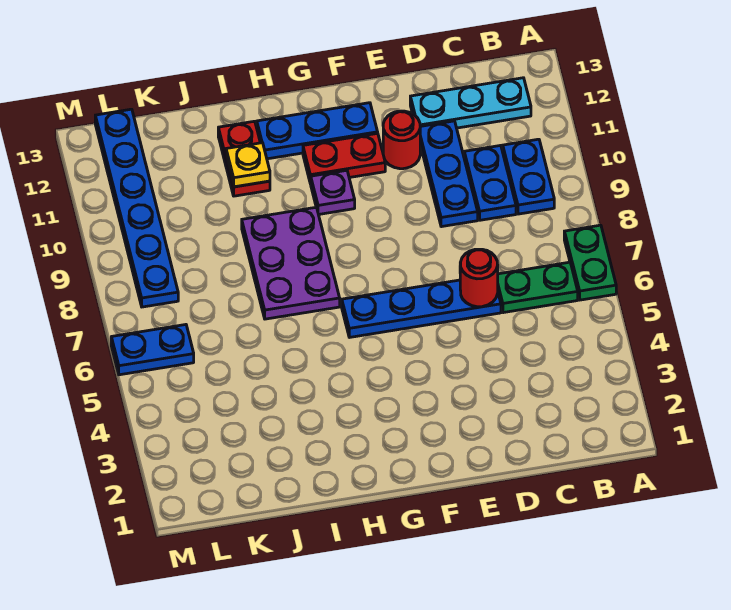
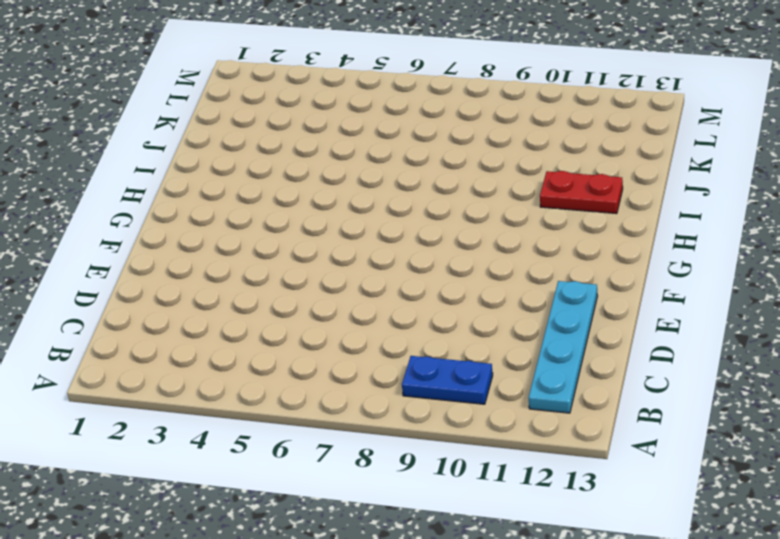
cyan 1x4 plate [529,281,597,413] -> cyan 1x3 plate [410,78,531,128]
none -> green 1x2 plate [564,225,616,300]
none -> green 1x2 plate [498,262,578,313]
none -> blue 1x2 plate [464,145,516,220]

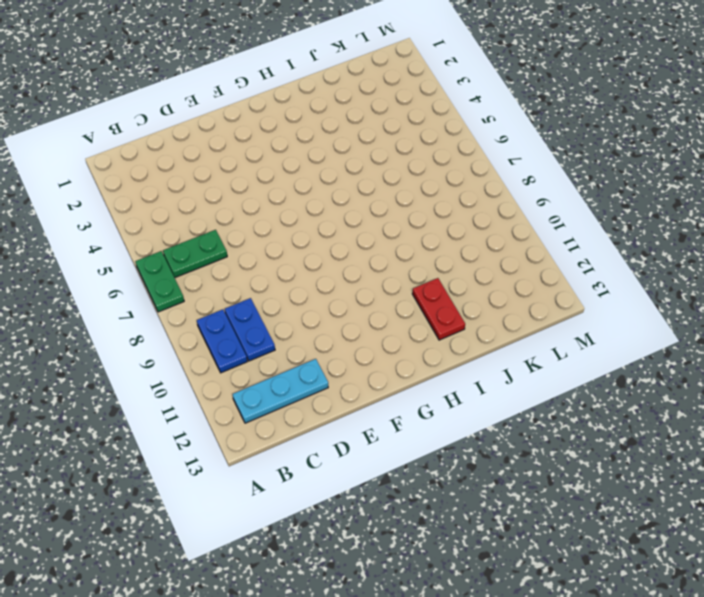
none -> blue 1x4 plate [342,280,501,337]
none -> blue 1x3 plate [420,121,478,227]
none -> red 1x1 round brick [383,111,420,169]

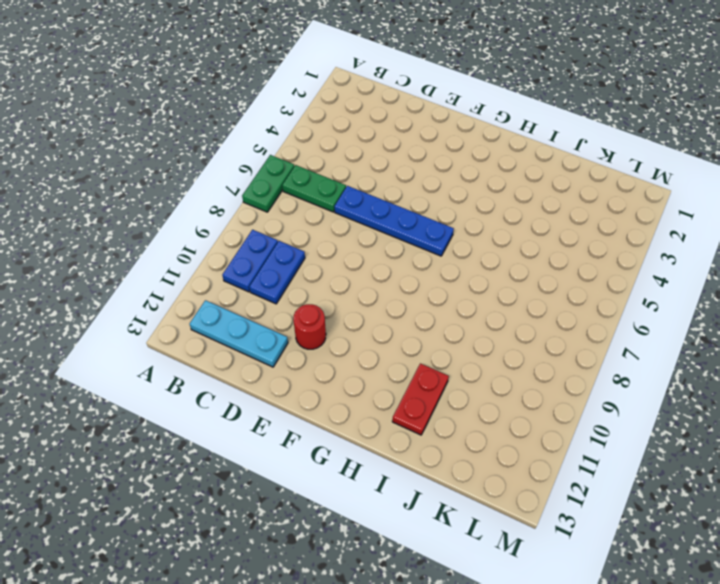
none -> blue 1x3 plate [420,121,478,227]
none -> red 1x2 plate [303,133,385,184]
none -> blue 1x3 plate [257,103,378,159]

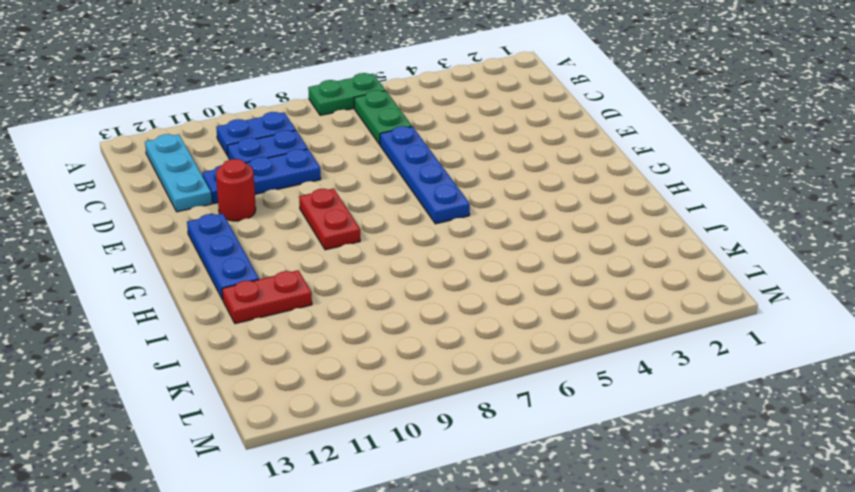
red 1x2 plate [299,188,360,250] -> red 1x2 plate moved to [303,133,385,184]
none -> purple 1x1 plate [311,170,355,215]
none -> purple 2x3 plate [242,207,340,319]
none -> blue 1x2 plate [111,325,194,375]

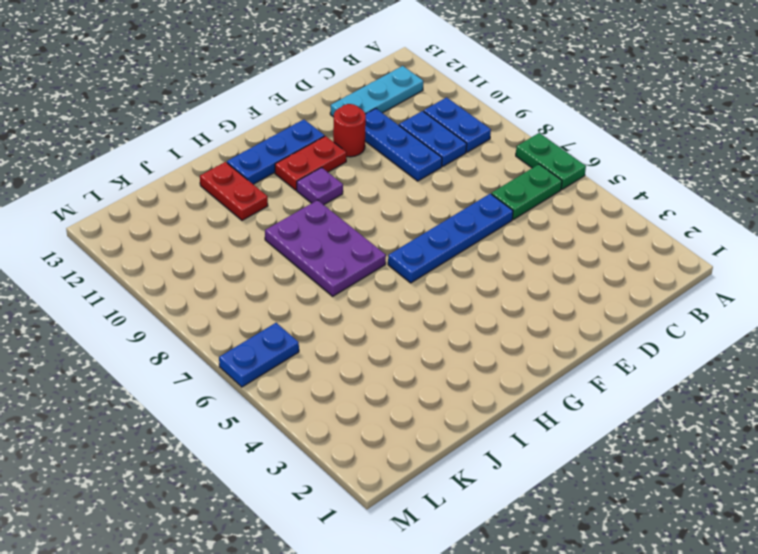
none -> blue 1x6 plate [95,109,178,307]
none -> red 1x1 round brick [460,249,498,307]
none -> yellow 1x1 plate [226,143,270,187]

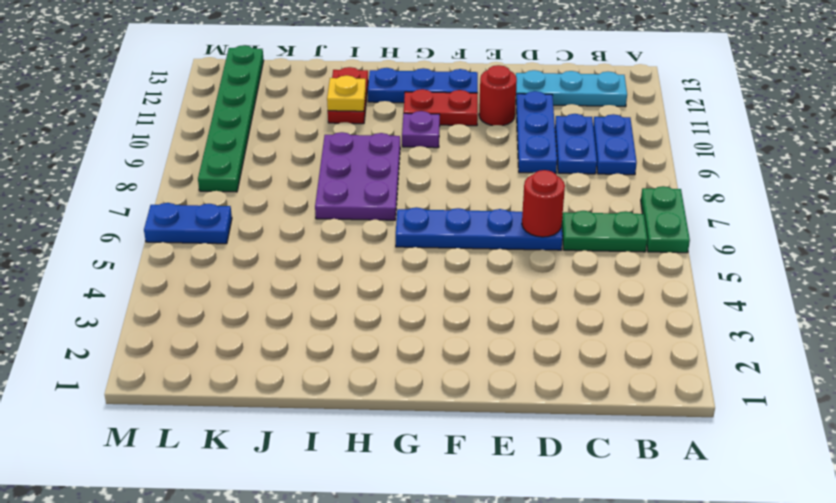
green 1x6 plate [198,45,264,192] -> blue 1x6 plate [95,109,178,307]

